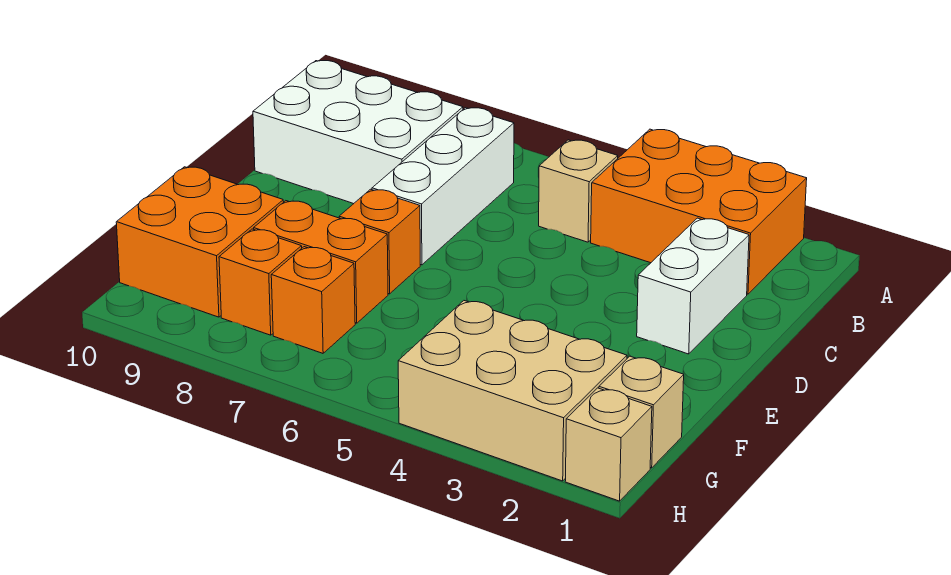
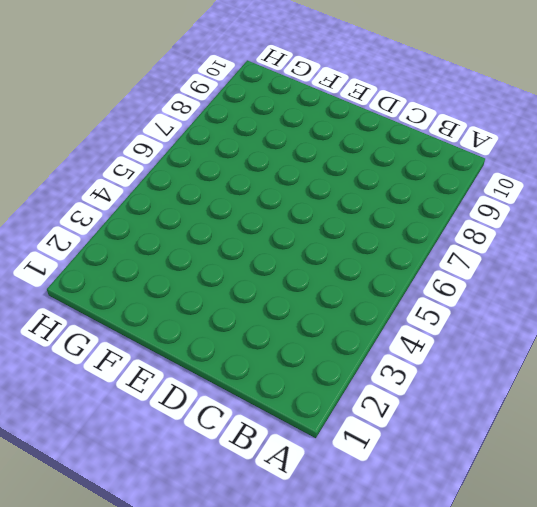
none -> orange 2x3 brick [591,129,807,294]
none -> tan 1x1 brick [539,140,618,242]
none -> white 1x3 brick [372,108,514,265]

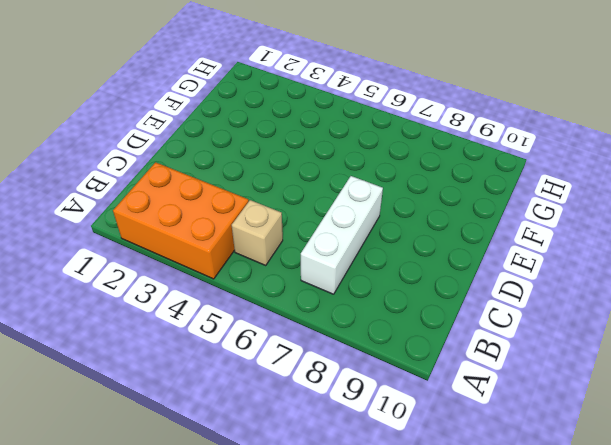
none -> white 2x3 brick [253,61,463,204]
none -> white 1x2 brick [637,218,749,354]
none -> orange 1x1 brick [339,189,420,294]

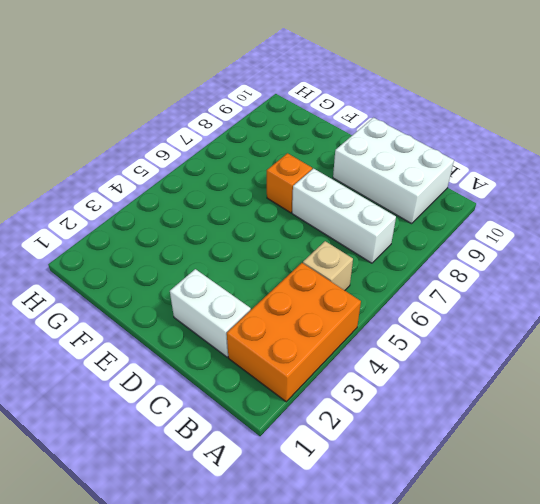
white 2x3 brick [333,118,454,224] -> white 2x3 brick turned to [253,61,463,204]
none -> orange 1x2 brick [254,201,388,323]
none -> orange 2x2 brick [116,167,283,317]
none -> tan 1x1 brick [599,356,684,468]

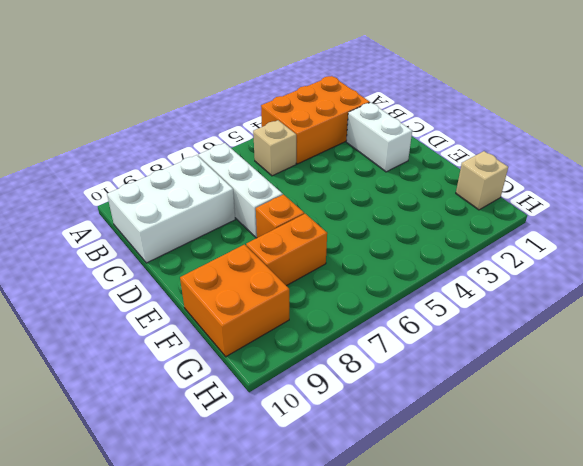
none -> tan 2x3 brick [398,301,627,481]
none -> orange 1x1 brick [271,247,355,353]
none -> orange 1x1 brick [219,229,302,335]

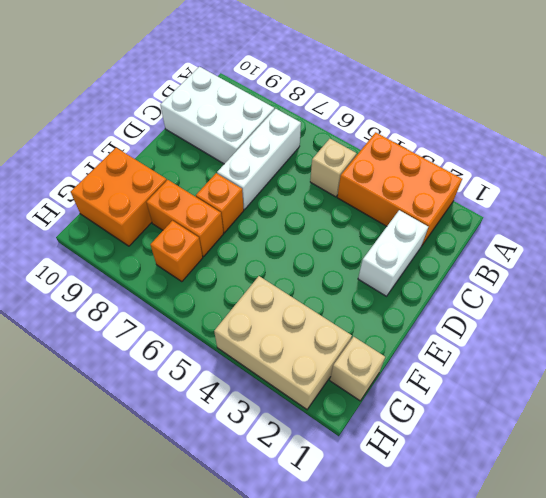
none -> orange 1x1 brick [219,229,302,335]
none -> tan 1x1 brick [565,388,652,501]

